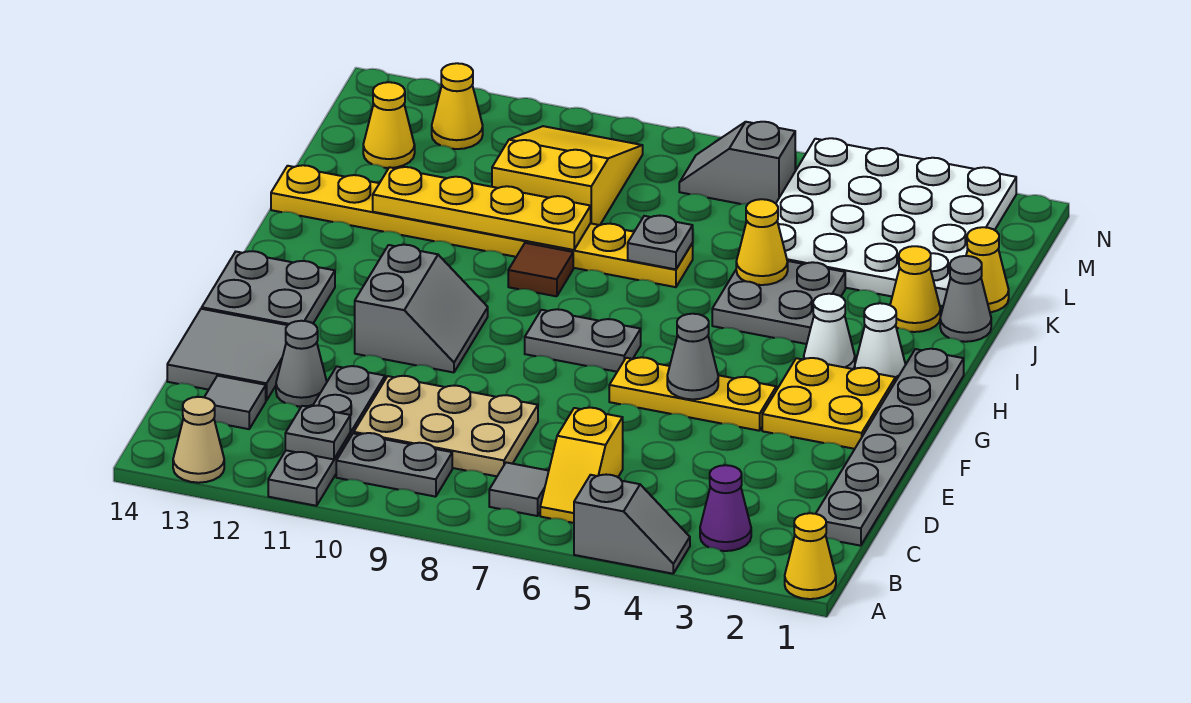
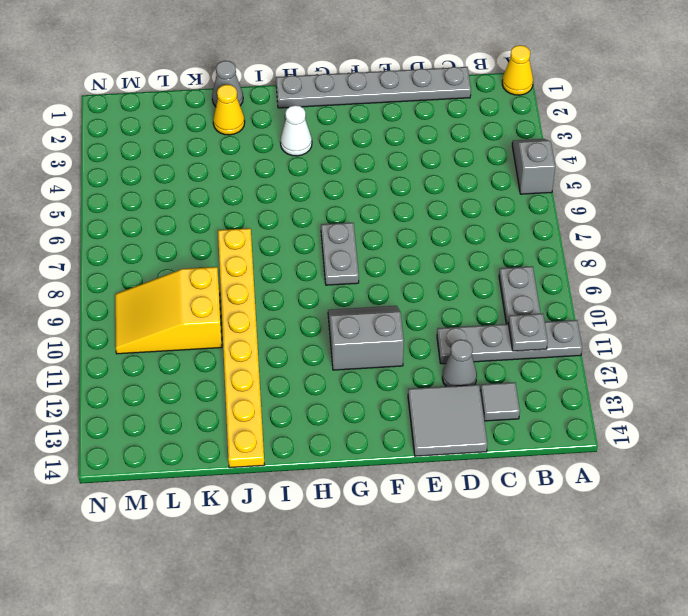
none -> tan 1x1 cone [173,397,224,483]
none -> purple 1x1 cone [700,465,751,551]
none -> yellow 1x2 slope [540,408,623,523]
none -> grey 1x1 tile [489,463,549,516]

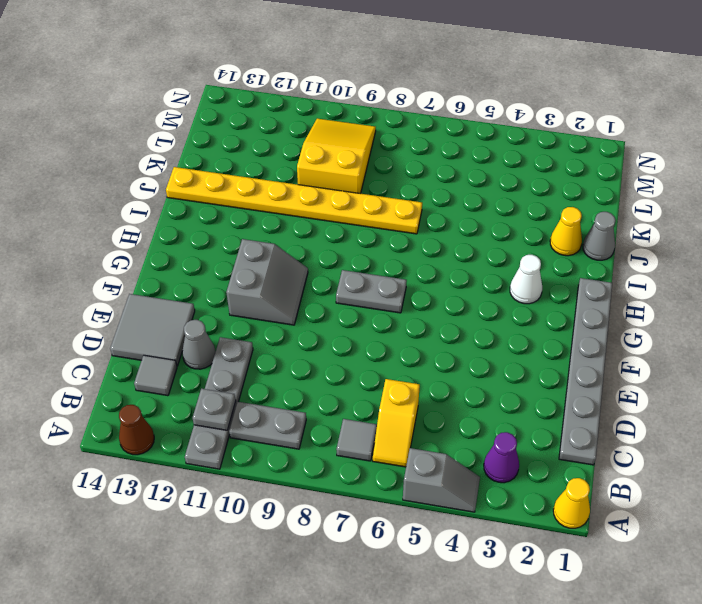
brown 1x1 cone [119,405,154,455] -> tan 1x1 cone [173,397,224,483]
none -> tan 2x3 plate [354,376,538,476]
none -> yellow 2x2 plate [762,358,895,449]
none -> yellow 1x3 plate [609,357,776,431]
none -> grey 2x2 plate [202,251,335,325]

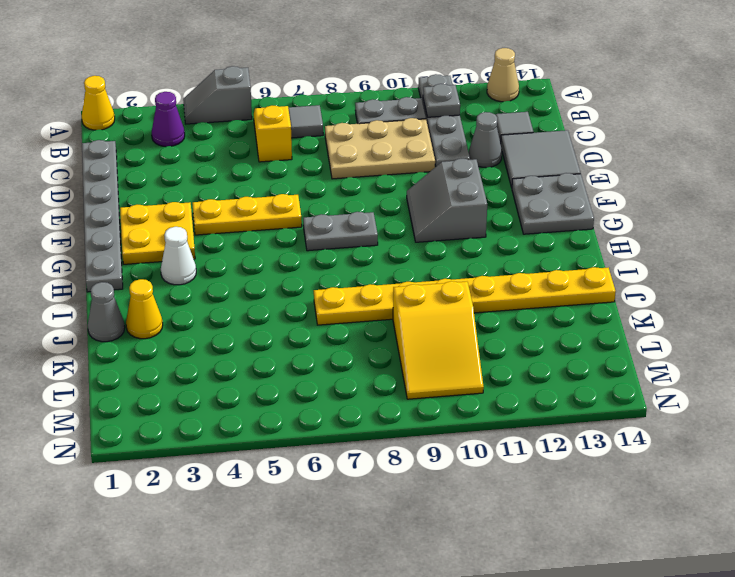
none -> white 1x1 cone [855,303,906,381]
none -> grey 2x2 plate [712,261,845,344]
none -> brown 1x1 tile [508,243,573,296]
none -> yellow 1x1 cone [966,227,1009,312]

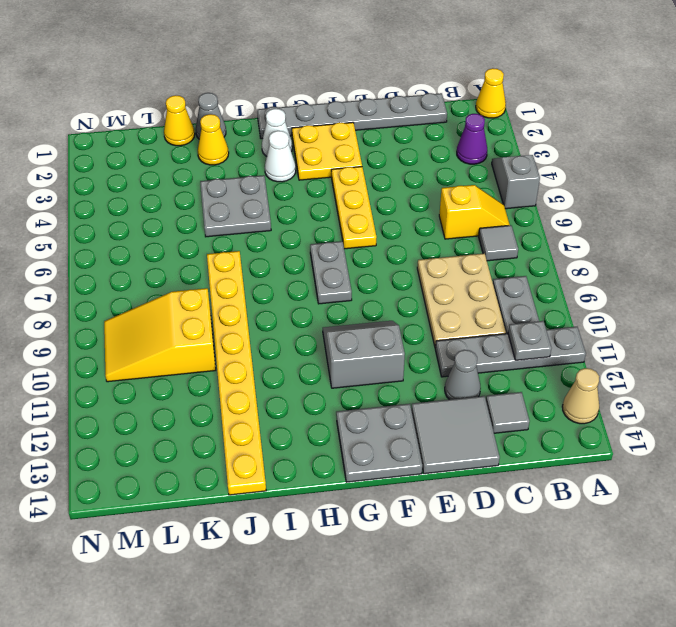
none -> brown 1x1 tile [508,243,573,296]
none -> white 4x4 plate [776,138,1016,306]
none -> yellow 1x1 cone [363,82,415,168]
none -> grey 1x2 slope [679,122,795,204]

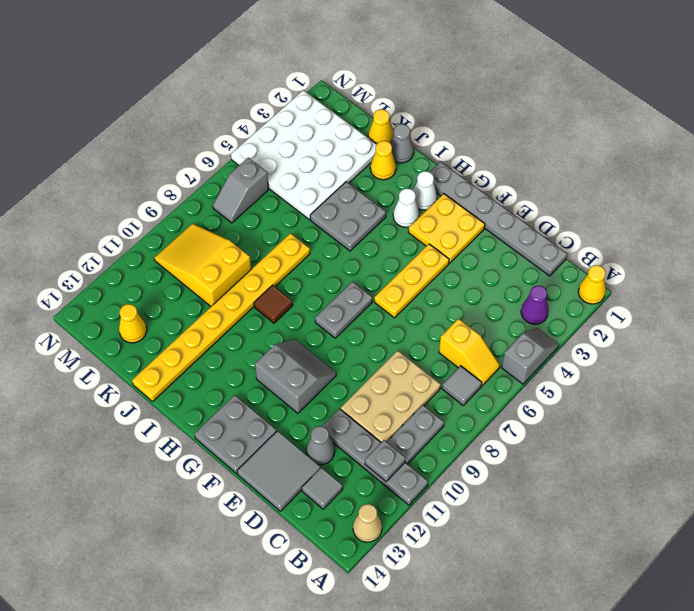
none -> yellow 1x1 cone [432,63,483,149]
none -> grey 1x1 cone [667,314,718,399]
none -> yellow 1x1 cone [736,199,788,285]
none -> grey 1x1 plate [628,216,693,269]

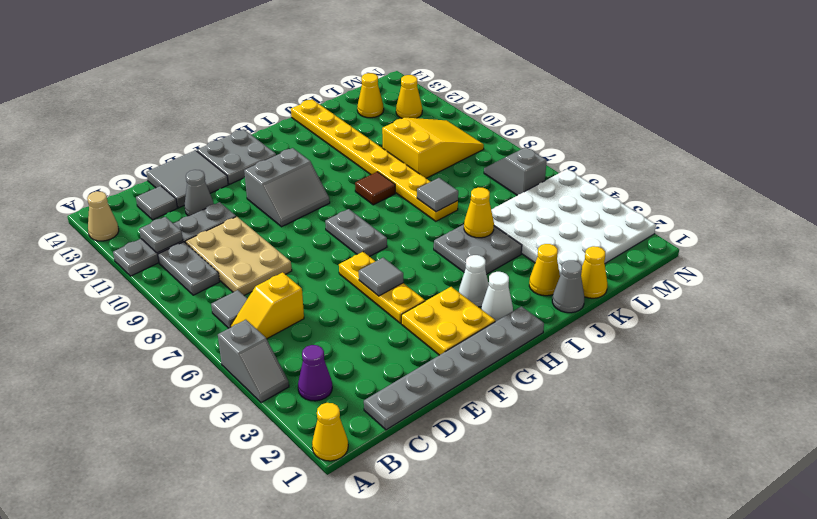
grey 1x1 tile [359,258,403,296] -> grey 1x1 cone [667,314,718,399]
grey 1x1 tile [417,178,458,212] -> grey 1x1 plate [628,216,693,269]
none -> yellow 1x4 plate [373,167,591,250]

